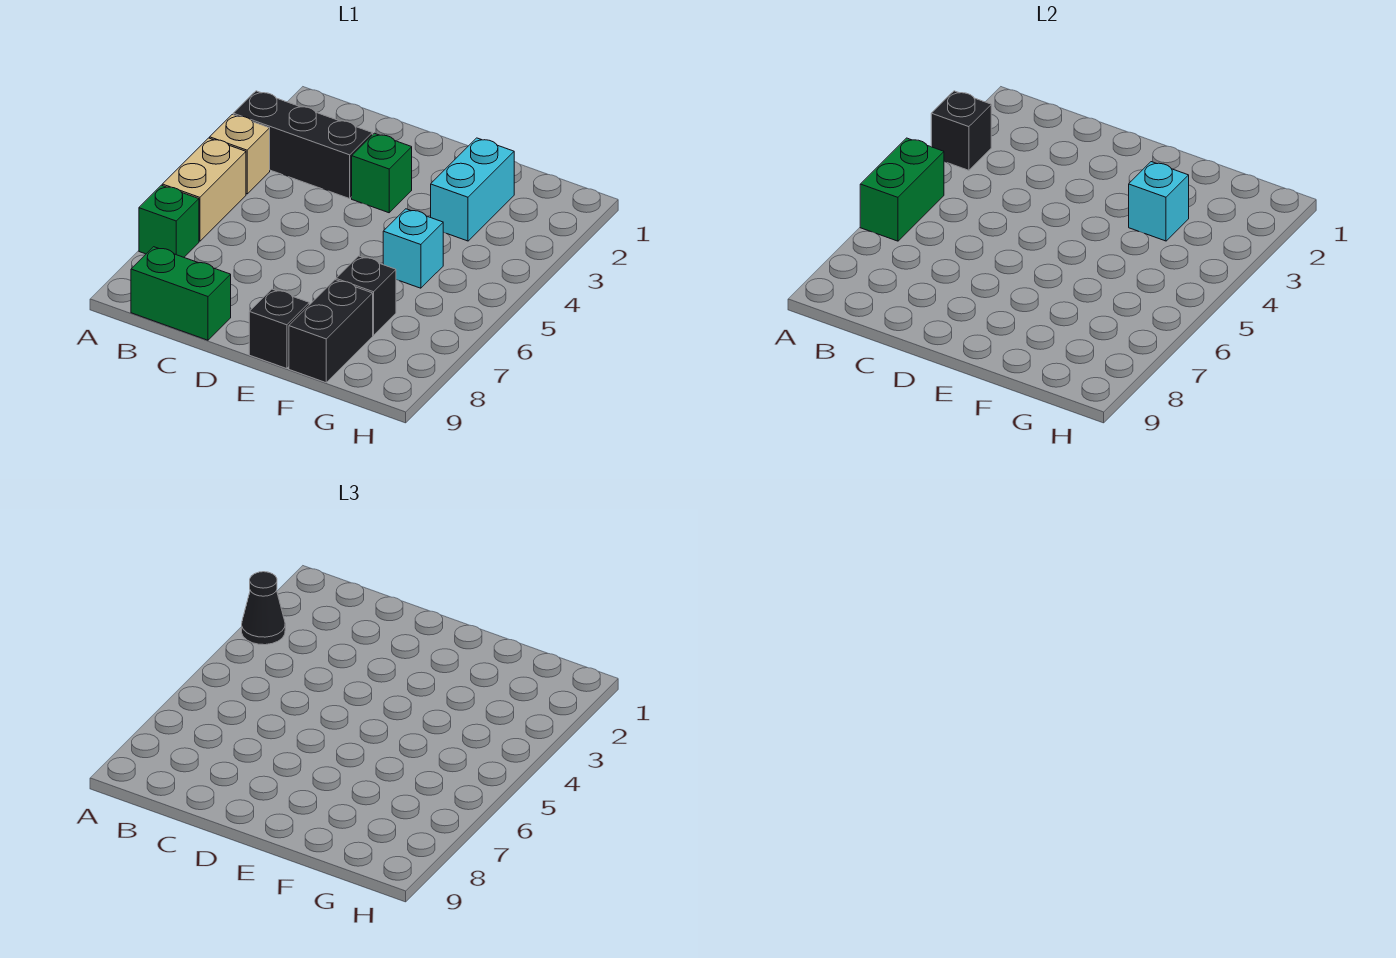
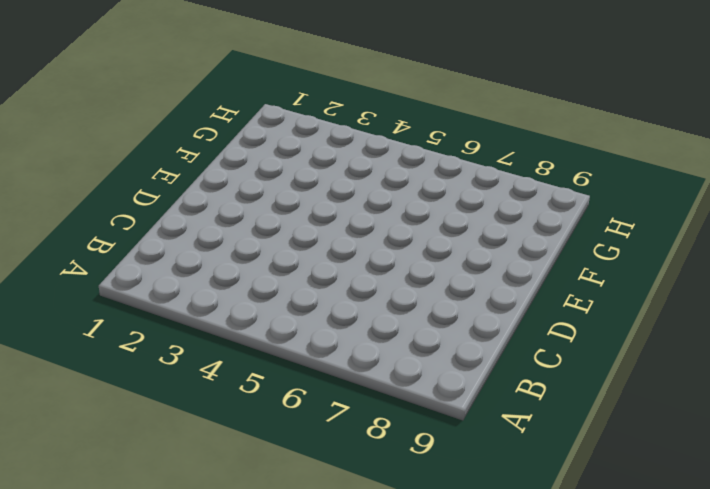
none -> black 1x3 brick [233,91,372,199]
none -> tan 1x1 brick [210,115,270,194]
none -> tan 1x2 brick [162,138,246,241]

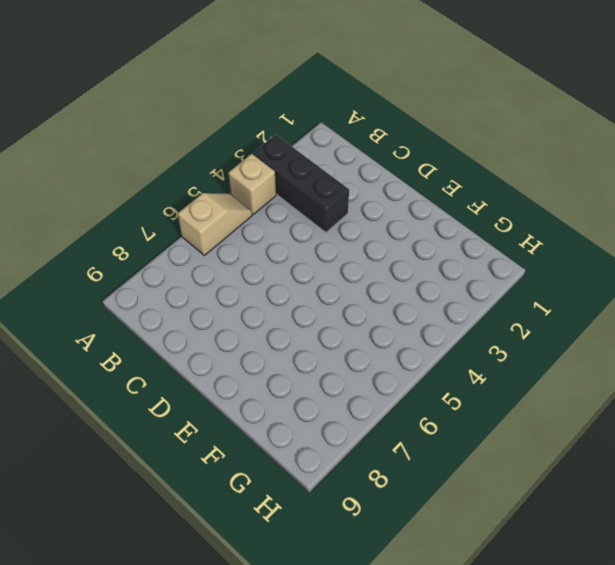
tan 1x2 slope [178,193,252,256] -> tan 1x2 brick [162,138,246,241]
none -> green 1x1 brick [139,185,199,257]
none -> green 1x2 brick [131,247,231,340]
none -> green 1x1 brick [352,133,412,213]

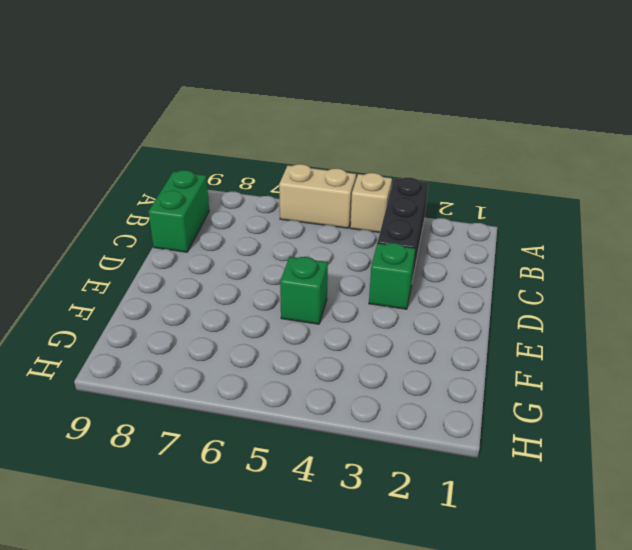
green 1x1 brick [280,257,328,324] -> green 1x1 brick moved to [139,185,199,257]
none -> black 1x1 brick [249,289,309,369]
none -> cyan 1x2 brick [431,138,514,241]
none -> cyan 1x1 brick [383,209,443,288]

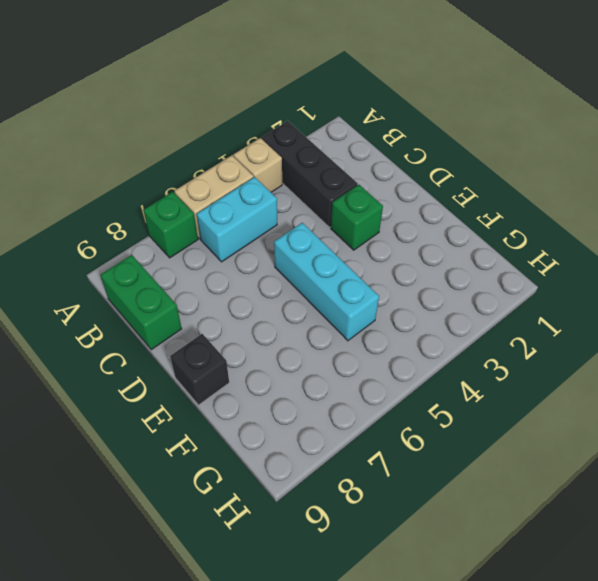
cyan 1x2 brick [197,177,277,262] -> cyan 1x2 brick moved to [431,138,514,241]
cyan 1x3 brick [274,223,379,341] -> cyan 1x1 brick [383,209,443,288]
none -> black 1x1 brick [336,256,396,335]
none -> black 1x2 brick [289,280,373,383]
none -> black 1x1 brick [931,91,991,170]

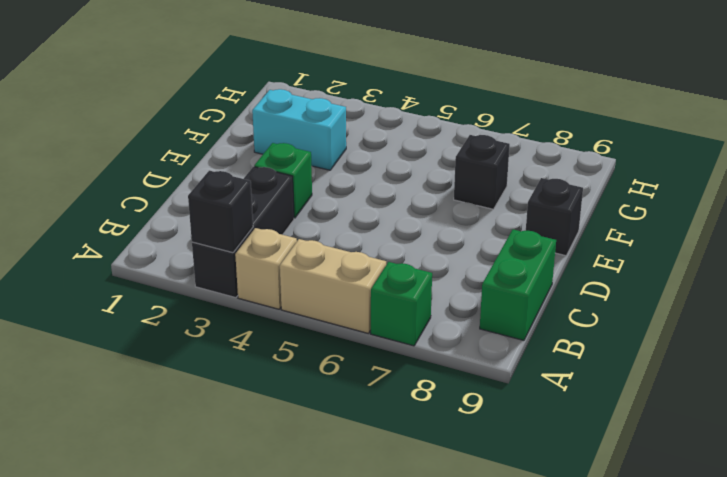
none -> cyan 1x1 brick [383,209,443,288]
none -> black 1x2 brick [289,280,373,383]
none -> green 1x2 brick [860,138,944,241]

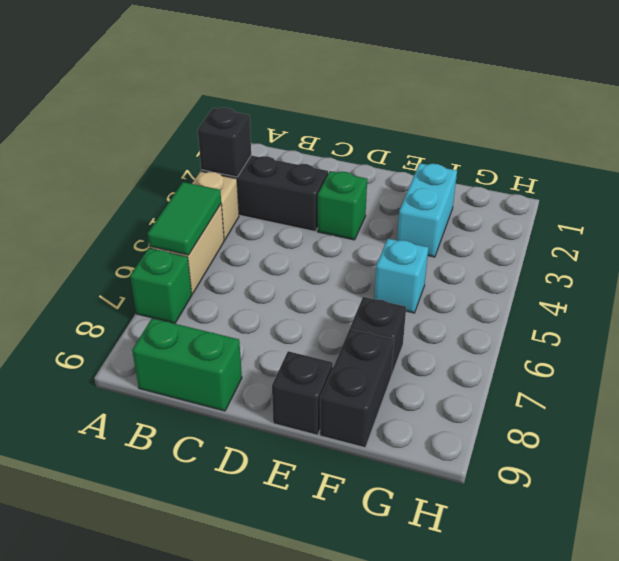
green 1x2 tile [148,182,221,255] -> green 1x2 brick [860,138,944,241]
none -> cyan 1x1 brick [1129,162,1189,241]
none -> black 1x1 cone [242,572,285,645]

